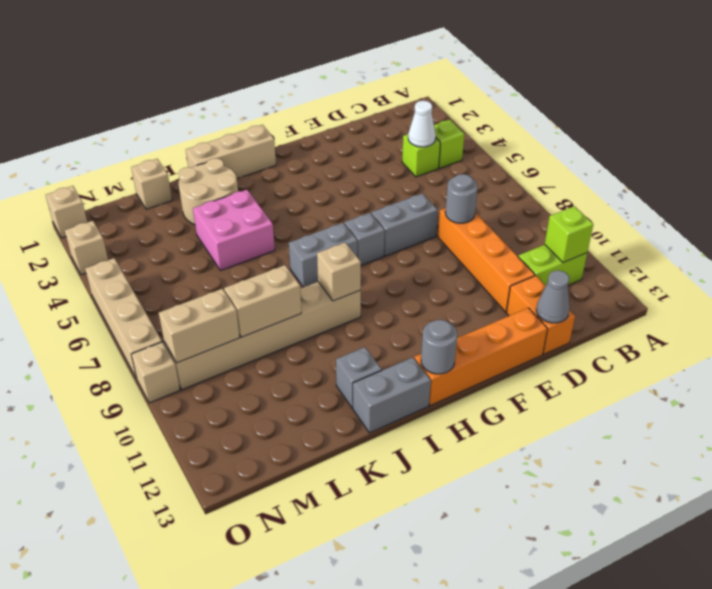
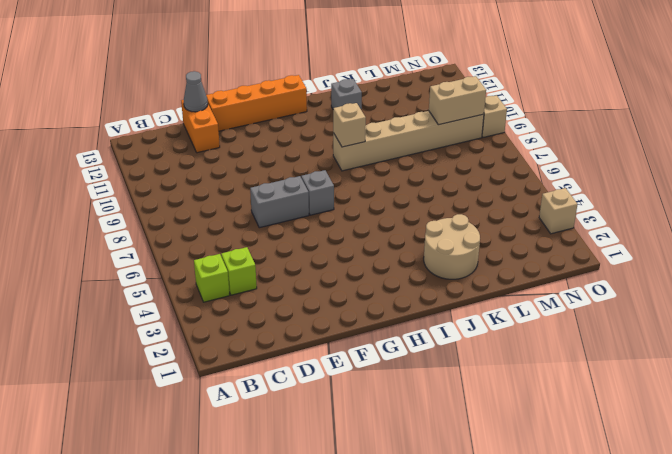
none -> lime 1x2 brick [518,245,587,285]
none -> orange 1x4 brick [438,208,535,312]
none -> tan 1x3 brick [186,125,276,179]

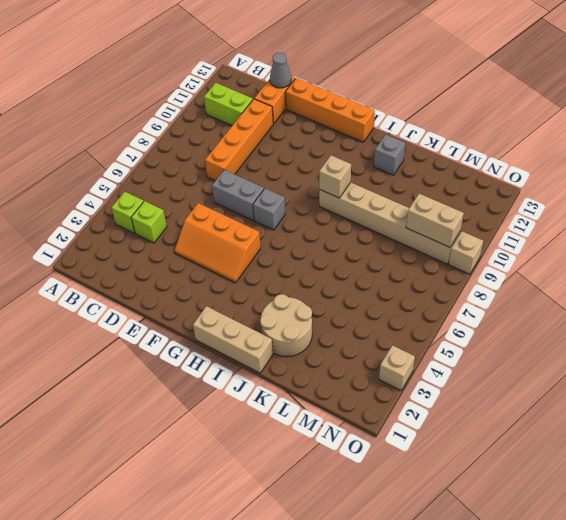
orange 2x3 slope [174,203,261,283] -> none
none -> grey 1x2 brick [289,223,357,287]
none -> grey 1x2 brick [353,357,431,433]
none -> pink 2x2 brick [193,190,275,271]

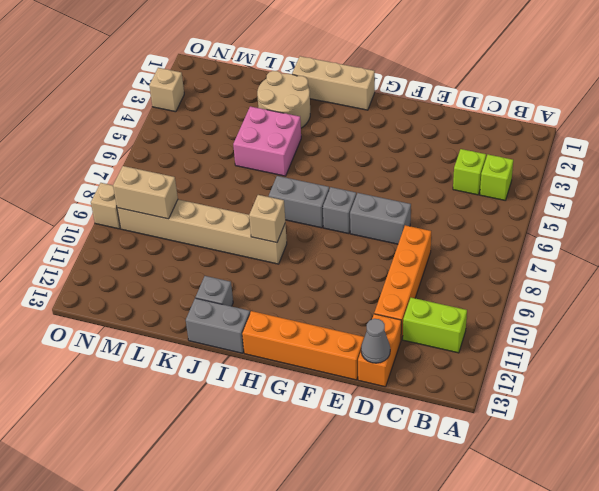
none -> tan 1x1 brick [131,159,172,209]
none -> tan 1x1 brick [46,186,87,238]
none -> tan 1x4 brick [85,258,162,379]

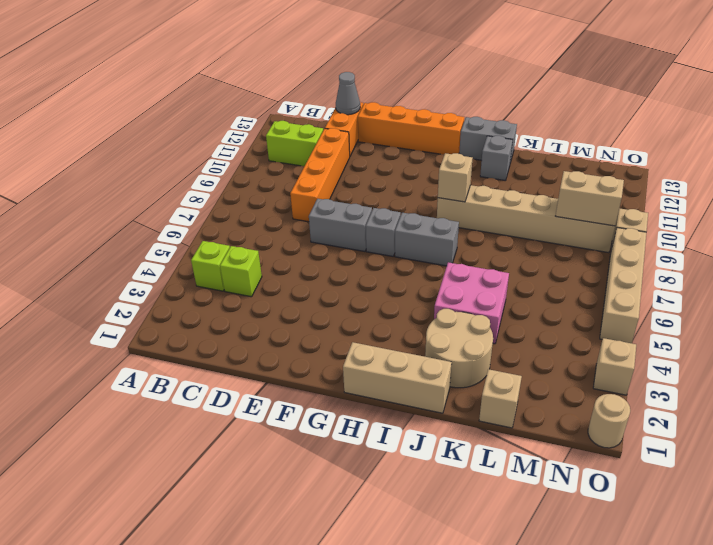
tan 1x1 round brick [588,394,630,448] -> tan 1x1 brick [46,186,87,238]
none -> lime 1x1 brick [545,206,593,263]
none -> white 1x1 cone [408,101,436,147]
none -> grey 1x1 round brick [445,174,478,223]

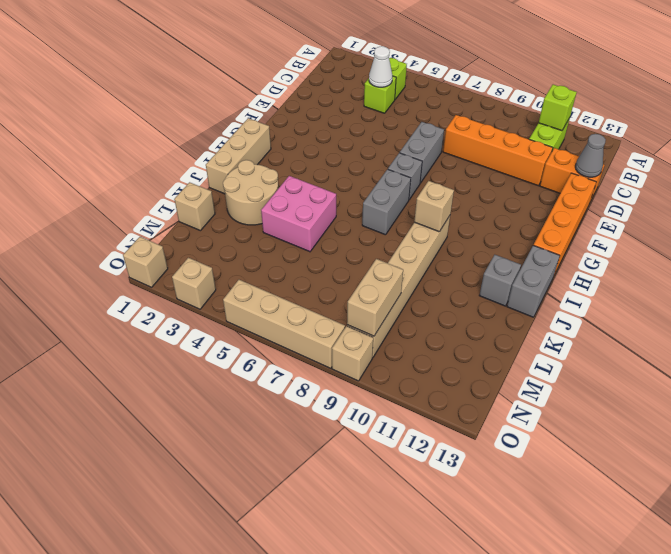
none -> grey 1x1 round brick [445,174,478,223]
none -> grey 1x1 round brick [421,320,457,374]
none -> tan 1x2 brick [224,265,301,337]

